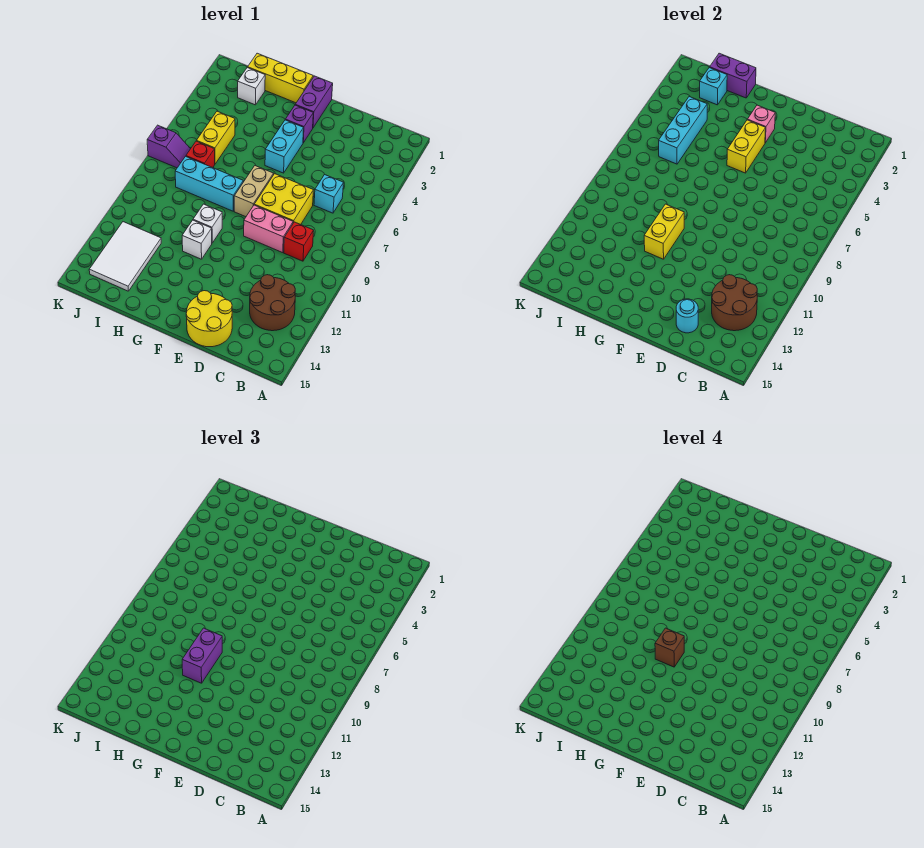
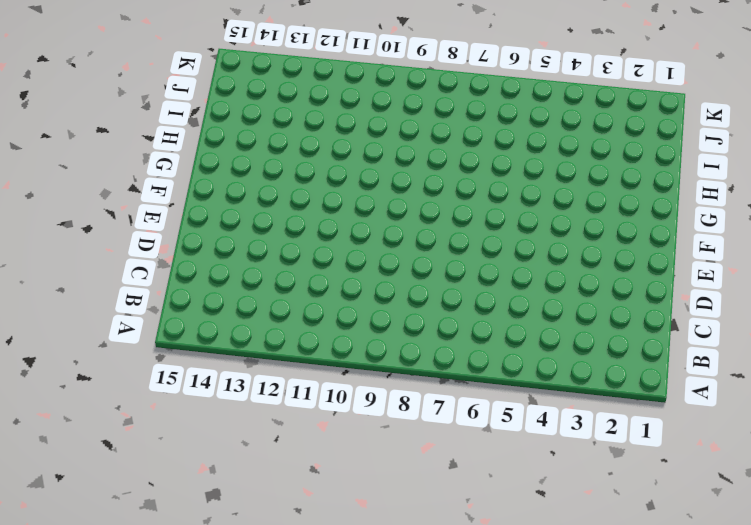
none -> brown 2x2 round brick [250,275,295,331]
none -> cyan 1x1 brick [314,174,344,213]
none -> red 1x1 brick [284,222,314,261]

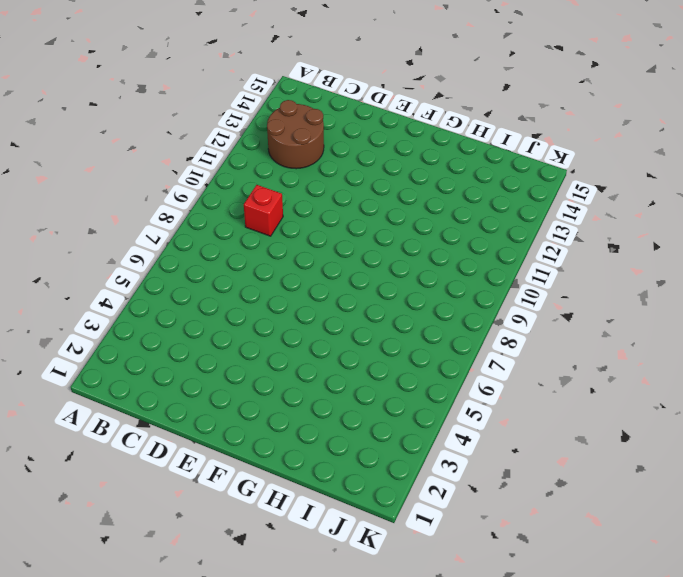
none -> cyan 1x1 brick [314,174,344,213]
none -> yellow 2x2 brick [254,174,313,225]
none -> pink 1x2 brick [244,205,293,253]

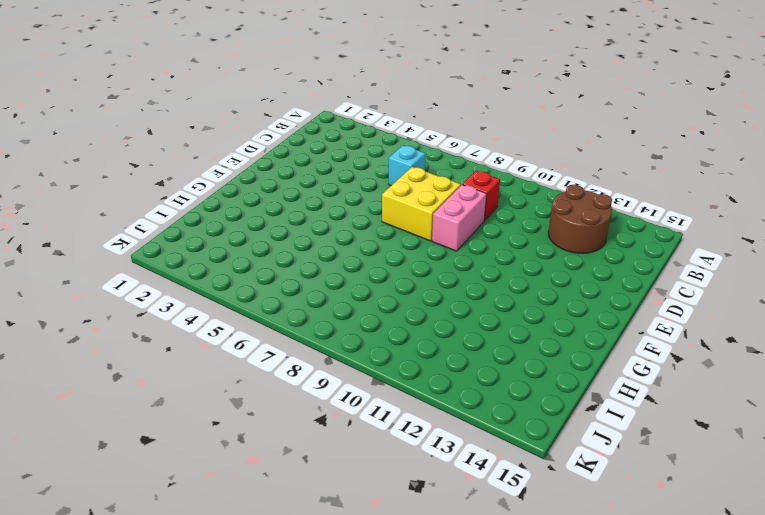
none -> yellow 2x2 round brick [186,291,232,347]
none -> purple 1x2 brick [295,76,333,128]
none -> purple 1x1 brick [285,105,313,143]

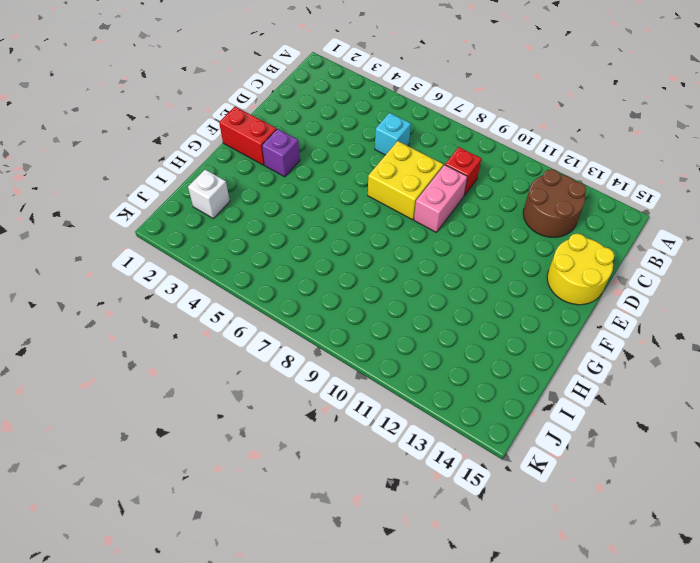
red 1x2 brick [219,107,277,165] -> purple 1x2 brick [295,76,333,128]
none -> cyan 1x2 brick [265,120,304,173]
none -> tan 1x2 brick [234,166,274,217]
none -> yellow 1x3 brick [248,53,313,103]

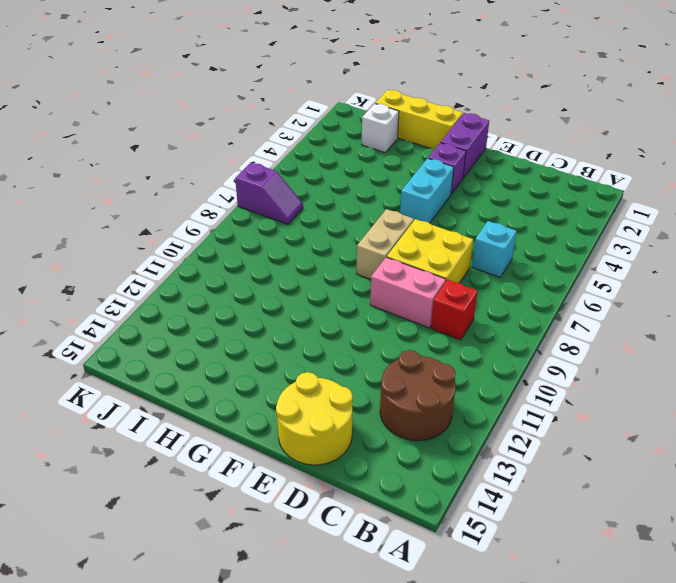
none -> cyan 1x3 brick [175,156,243,211]
none -> white 1x1 brick [193,204,222,243]
none -> white 1x1 brick [182,220,212,259]

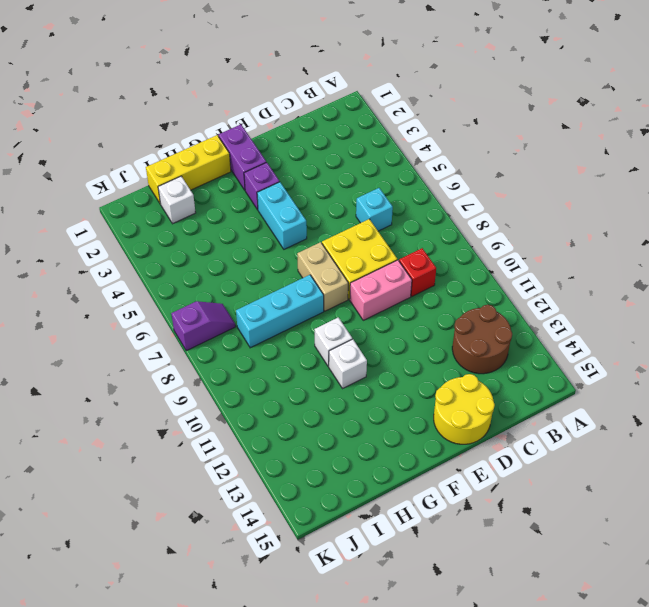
none -> yellow 1x2 brick [197,111,235,164]
none -> red 1x1 brick [186,141,215,168]
none -> white 2x3 tile [89,222,161,291]

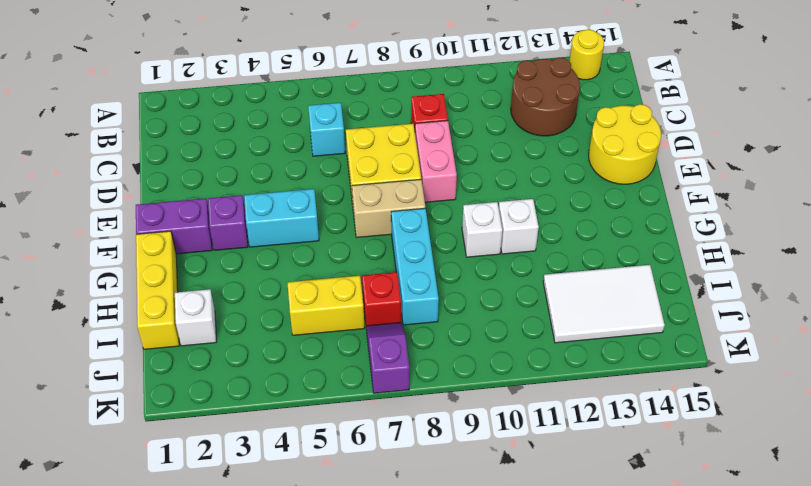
yellow 1x1 round brick [569,30,604,80] -> none
none -> brown 2x2 round brick [712,275,757,331]
none -> cyan 1x1 round brick [676,299,698,333]
none -> pink 1x1 brick [747,105,775,143]

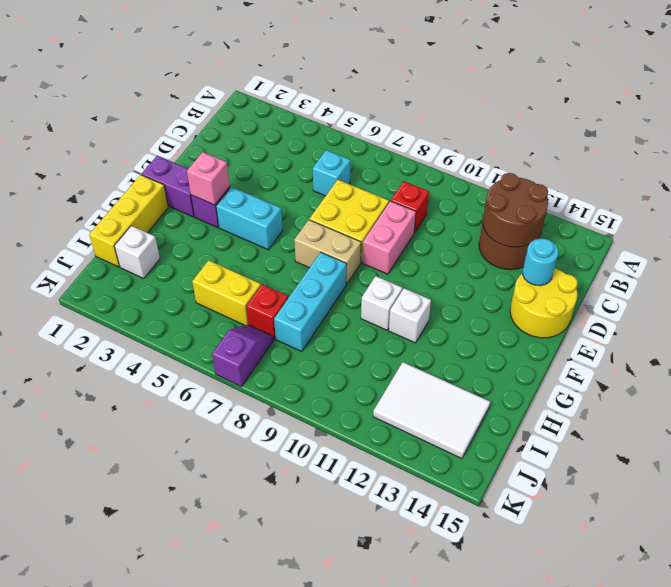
none -> yellow 1x2 brick [727,120,766,173]
none -> yellow 1x2 brick [644,204,684,259]
none -> purple 1x2 brick [710,53,756,98]

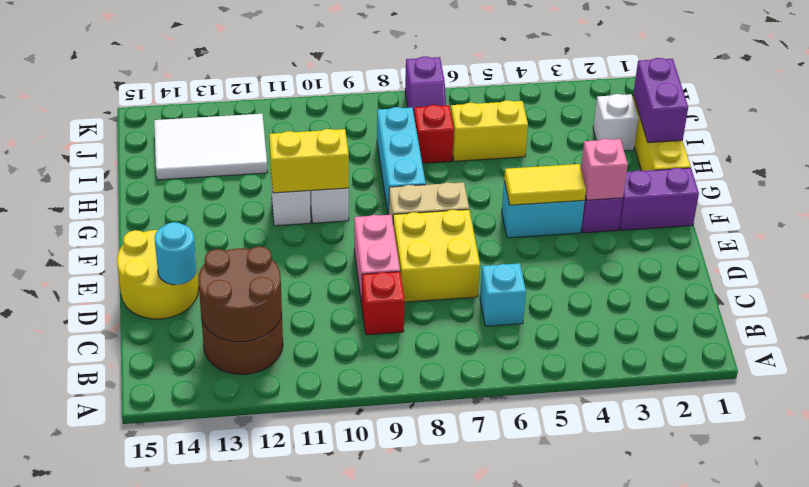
yellow 1x2 tile [504,164,586,205] -> yellow 1x2 brick [727,120,766,173]
none -> cyan 1x1 brick [700,67,727,105]
none -> cyan 1x3 brick [659,97,707,164]
none -> purple 1x2 brick [182,628,222,683]

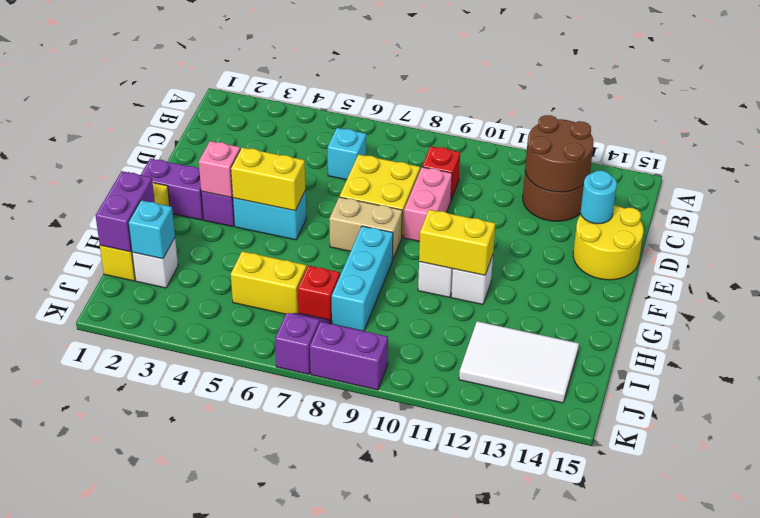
purple 1x2 brick [310,322,388,390] -> purple 1x2 brick moved to [182,628,222,683]
none -> cyan 1x3 brick [659,97,707,164]
none -> brown 1x1 brick [655,628,684,667]

